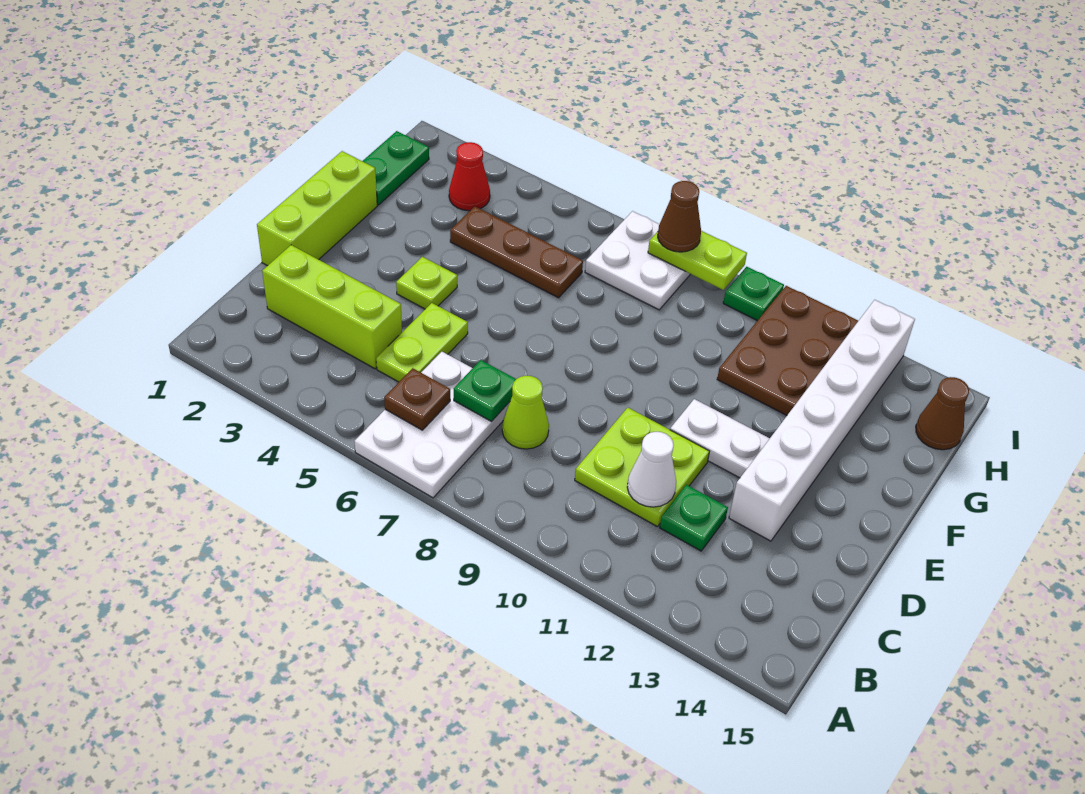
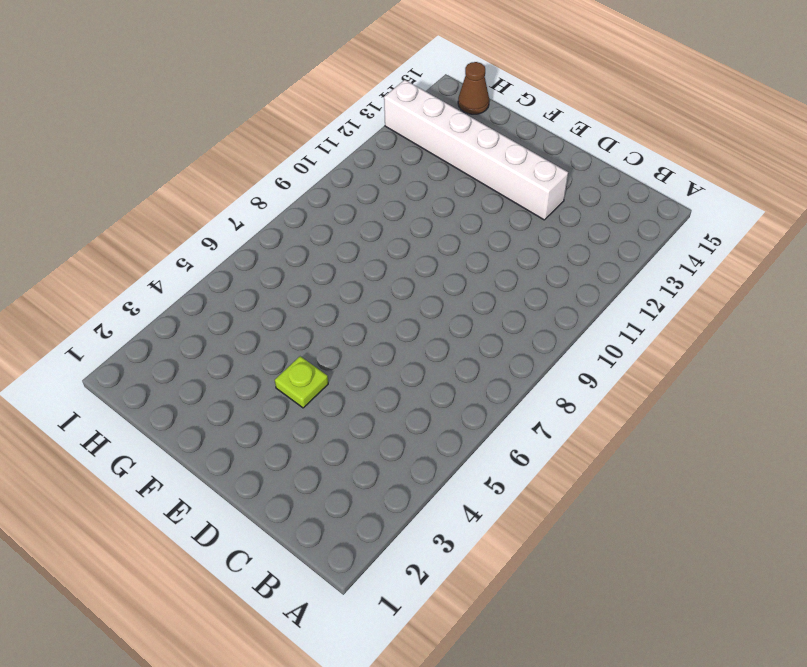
none -> white 2x3 plate [355,352,510,498]
none -> lime 1x3 brick [262,245,402,369]
none -> lime 1x2 plate [376,303,468,382]

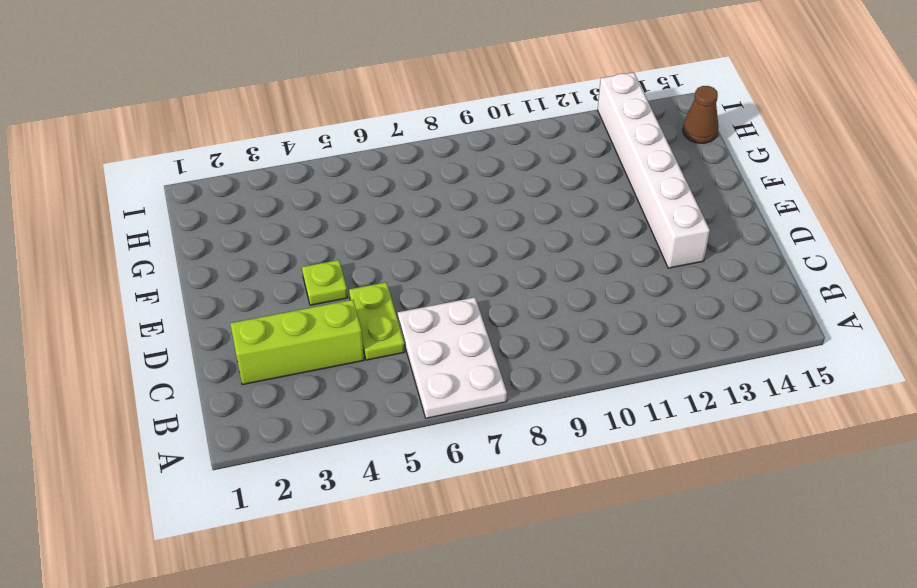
none -> lime 1x1 cone [502,376,549,449]
none -> lime 2x2 plate [575,408,709,527]
none -> green 1x1 plate [660,485,728,551]

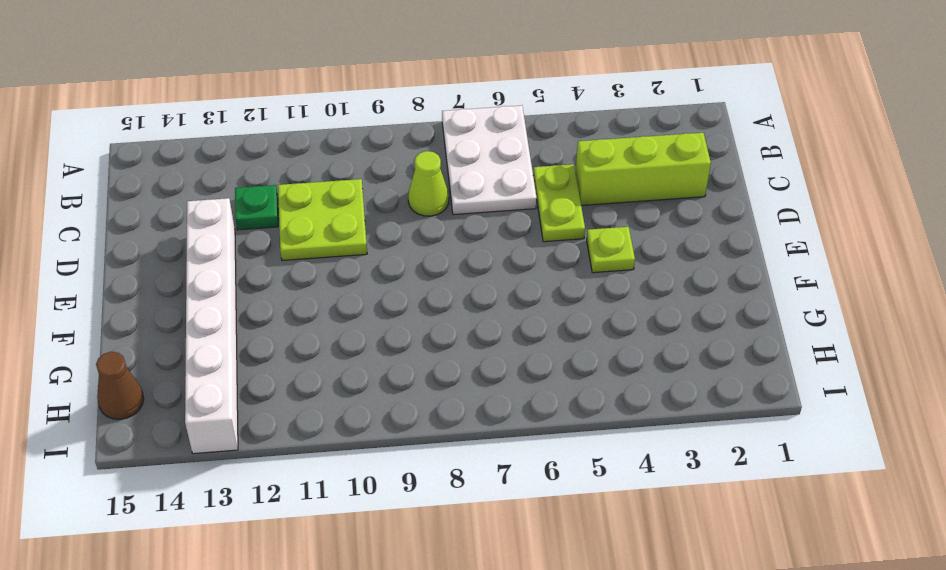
none -> lime 1x3 brick [257,151,377,266]
none -> white 1x2 plate [670,399,770,478]
none -> green 1x2 plate [363,131,429,205]

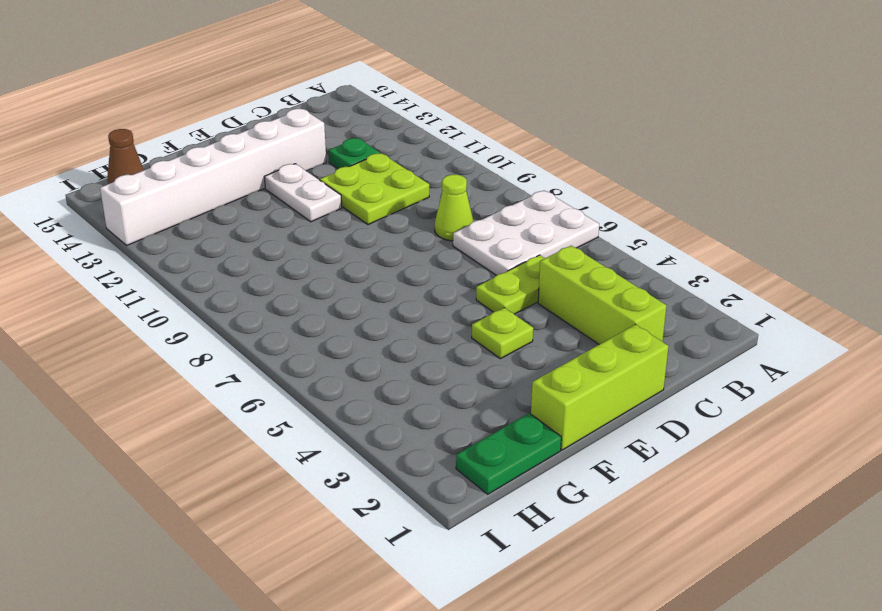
none -> brown 1x3 plate [450,206,583,298]
none -> brown 2x3 plate [717,286,858,415]
none -> red 1x1 cone [449,142,490,211]

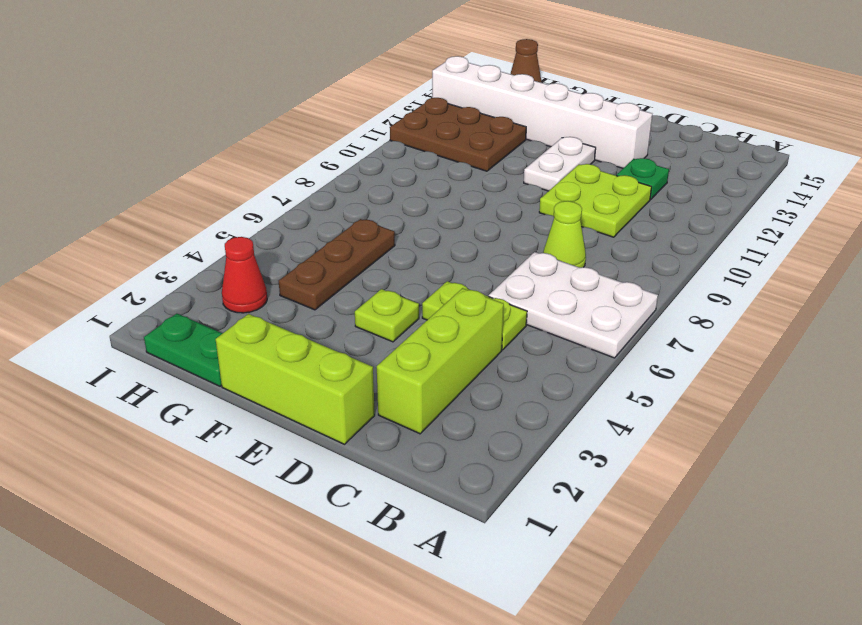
none -> white 2x2 plate [585,211,690,310]
none -> green 1x1 plate [723,267,784,321]
none -> brown 1x1 plate [384,368,450,430]

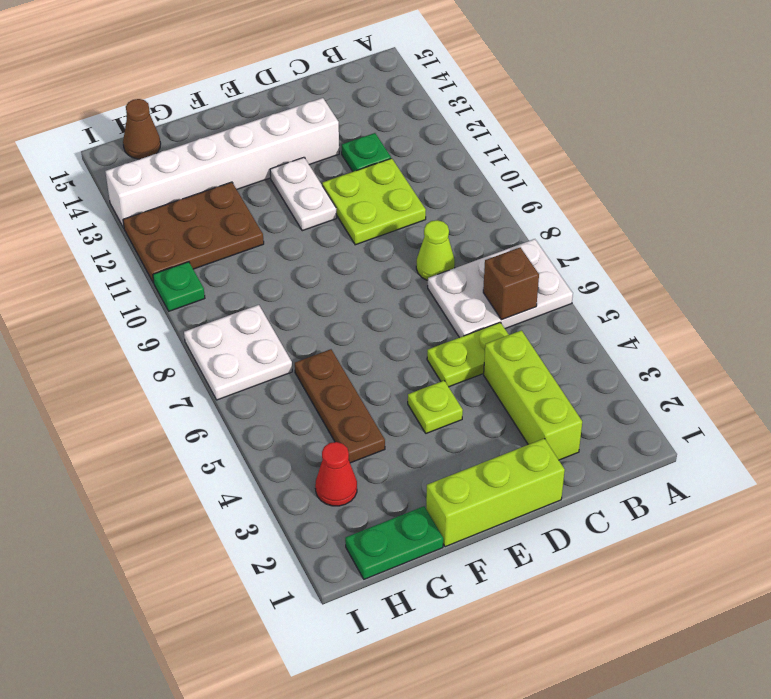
brown 1x1 brick [483,247,539,320] -> brown 1x1 plate [384,368,450,430]
none -> green 1x1 plate [454,360,516,421]
none -> white 1x1 cone [627,432,676,507]
none -> lime 1x2 plate [648,231,747,290]

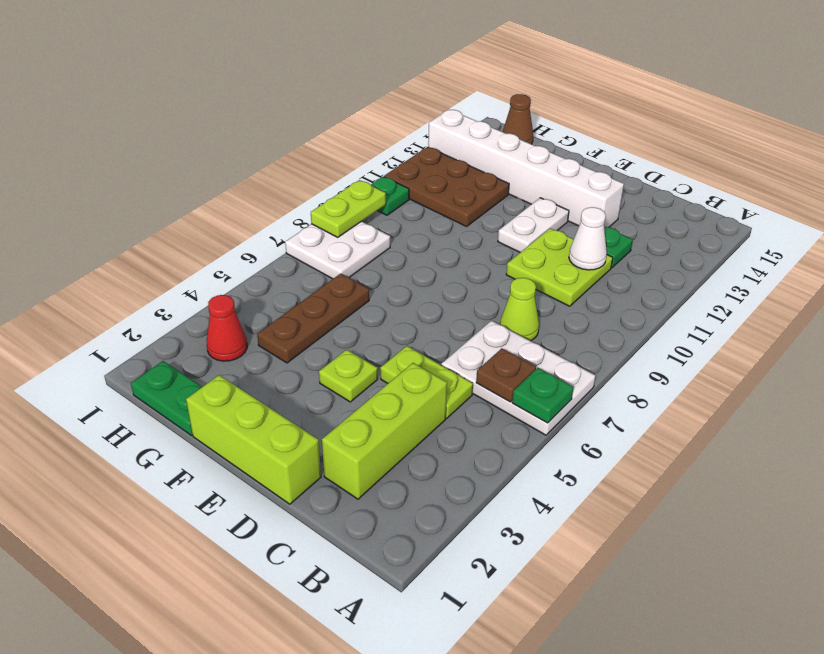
green 1x1 plate [512,368,573,423] -> green 1x1 plate moved to [454,360,516,421]
none -> brown 1x1 cone [658,181,701,252]

